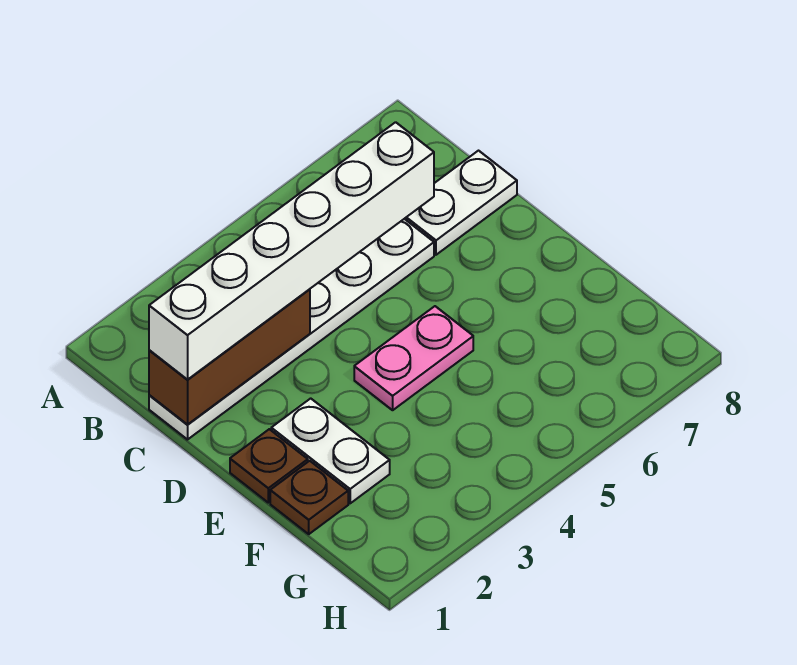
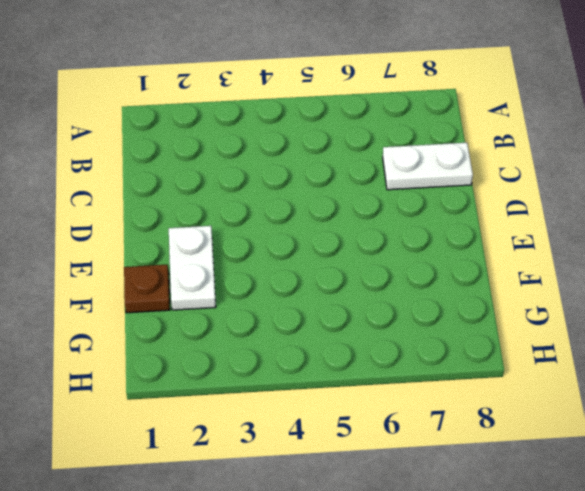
none -> white 1x6 plate [149,219,434,440]
none -> brown 1x1 plate [230,429,308,503]

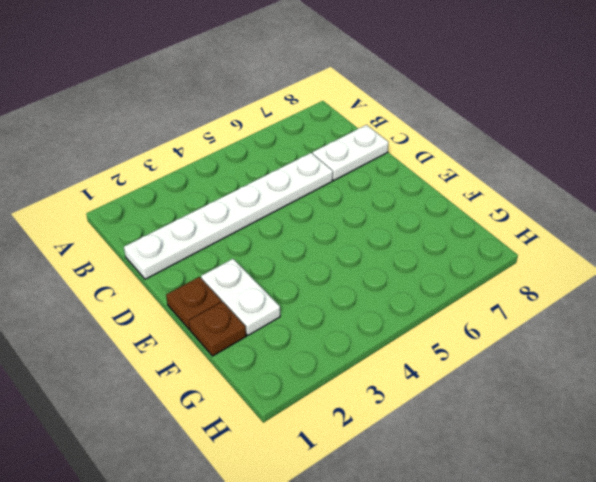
none -> pink 1x2 plate [354,306,473,410]
none -> brown 1x3 brick [149,289,310,425]

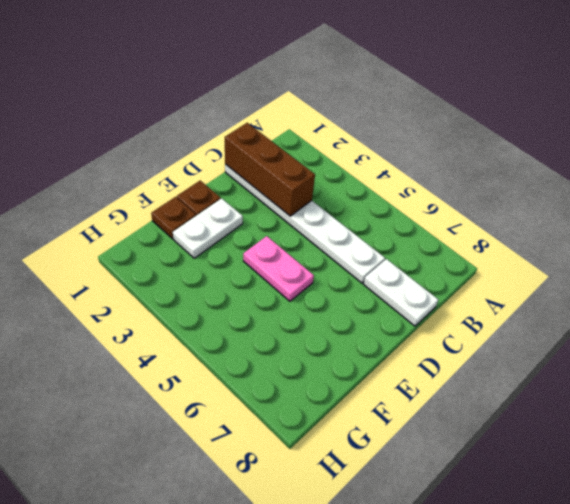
none -> white 1x6 brick [149,122,434,380]

